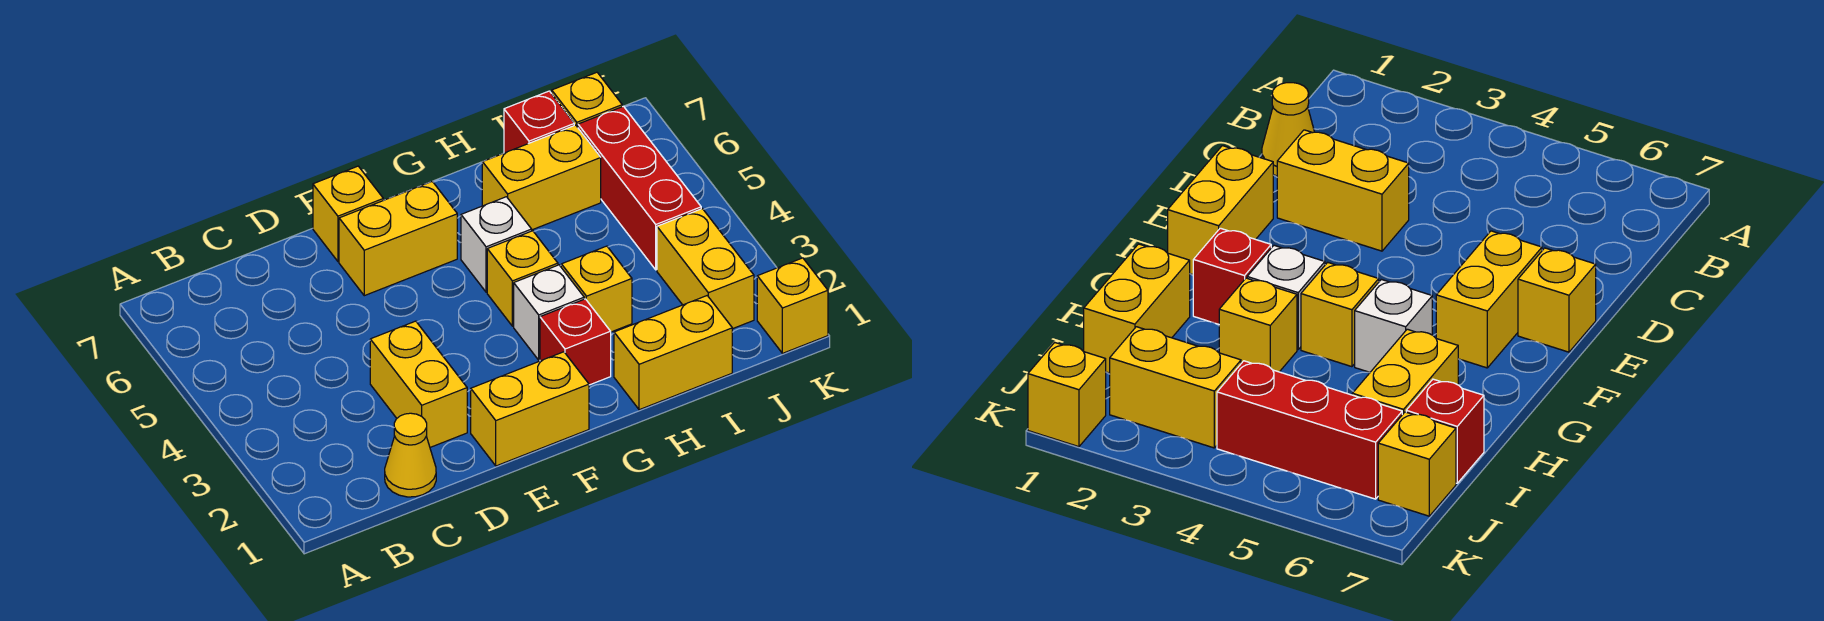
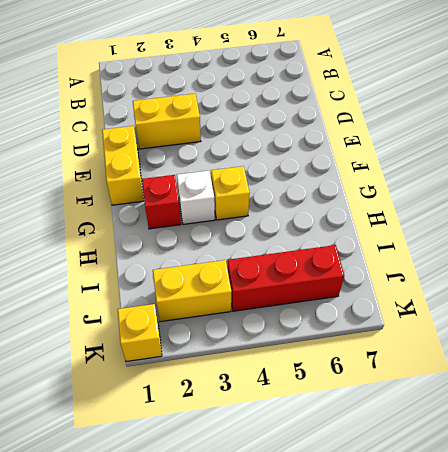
none -> yellow 1x1 cone [385,413,436,497]
none -> yellow 1x2 brick [339,181,457,296]
none -> yellow 1x1 brick [313,166,383,262]

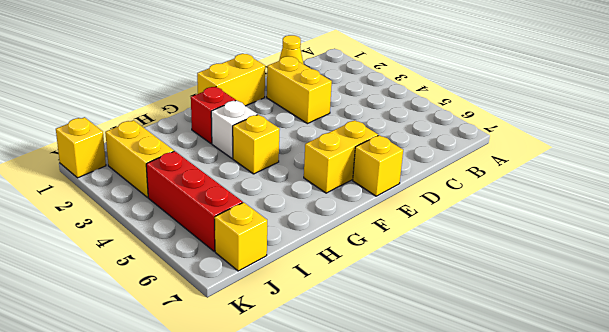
none -> white 1x1 brick [461,197,532,292]
none -> yellow 1x2 brick [614,296,732,410]
none -> yellow 1x1 brick [561,246,632,332]

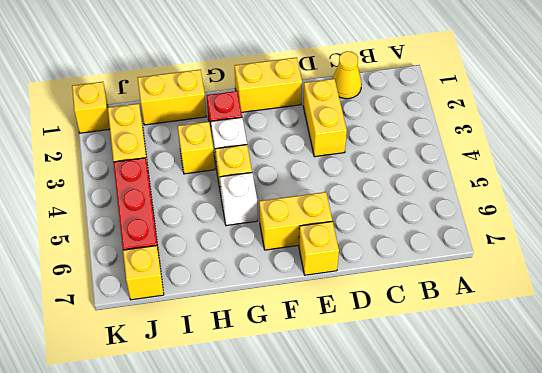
none -> yellow 1x2 brick [482,125,601,230]
none -> red 1x1 brick [504,91,574,153]

